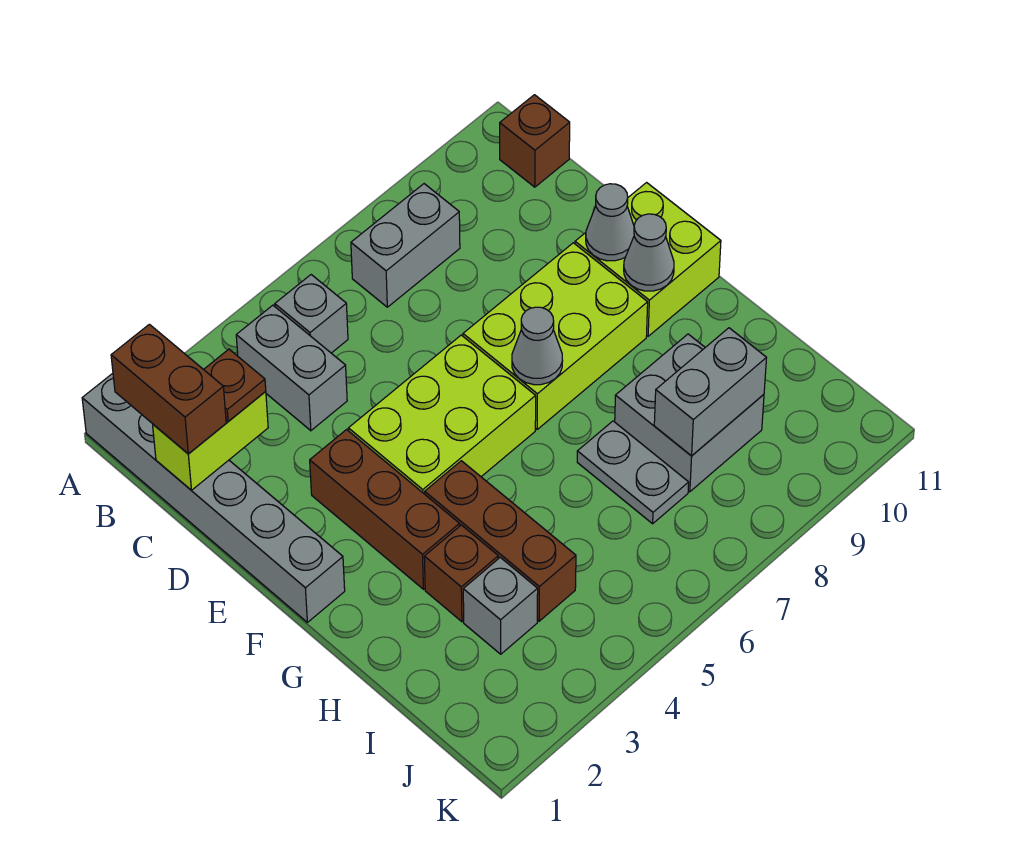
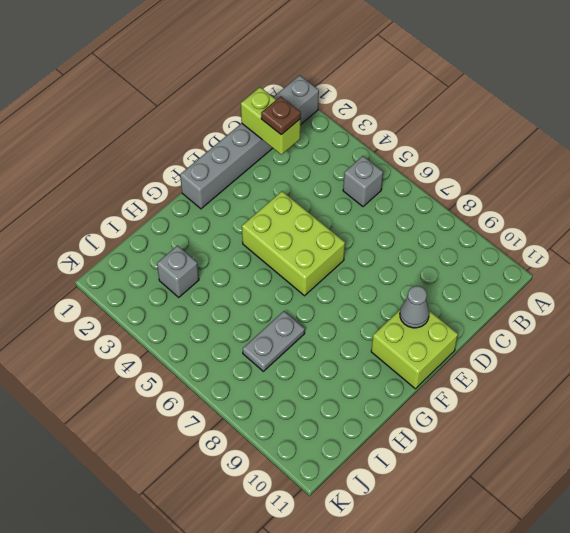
none -> grey 1x2 brick [236,305,347,431]
none -> grey 1x2 brick [351,184,460,307]
none -> brown 1x1 brick [500,95,570,187]

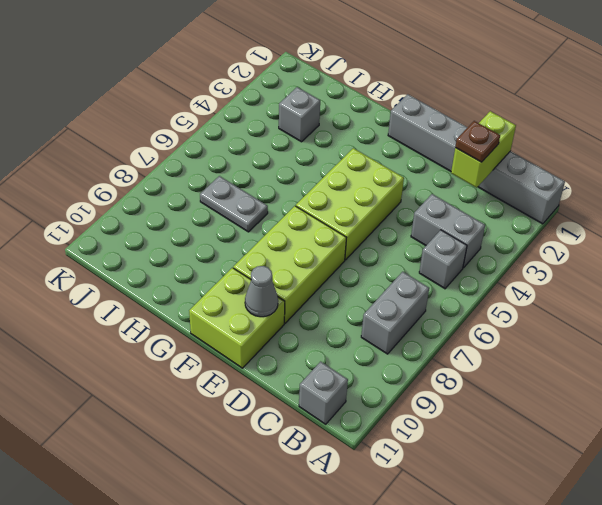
grey 1x1 brick [299,362,348,424] -> brown 1x1 brick [500,95,570,187]
none -> brown 1x3 brick [310,430,460,589]
none -> brown 1x3 brick [425,461,576,621]
none -> brown 1x1 brick [424,525,498,622]

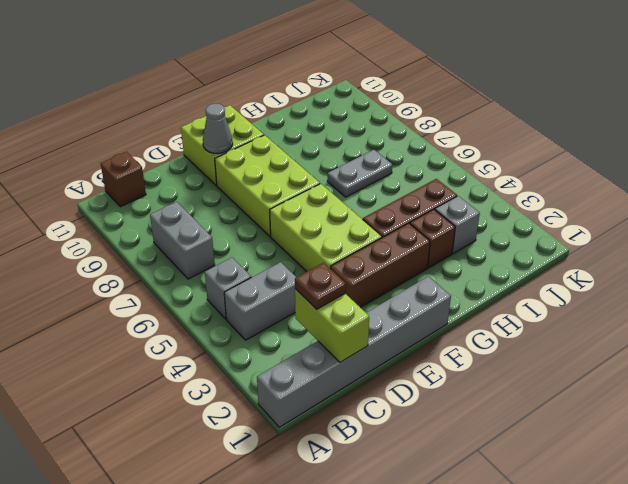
none -> grey 2x2 brick [615,334,764,492]
none -> grey 1x1 cone [512,307,563,385]
none -> grey 1x1 cone [624,214,674,291]

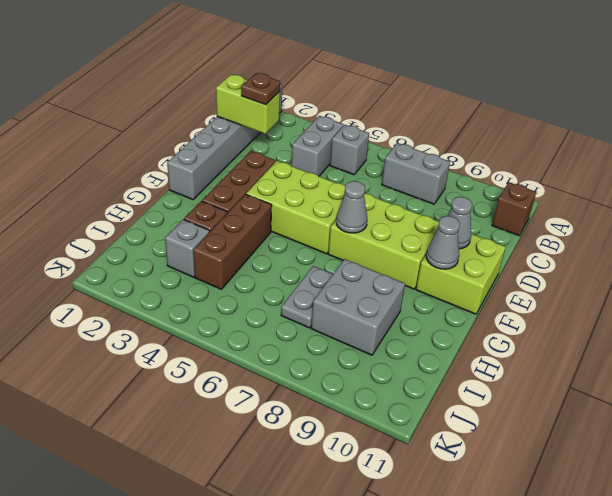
none -> grey 1x2 brick [654,328,766,456]
none -> brown 1x2 brick [111,324,226,454]

